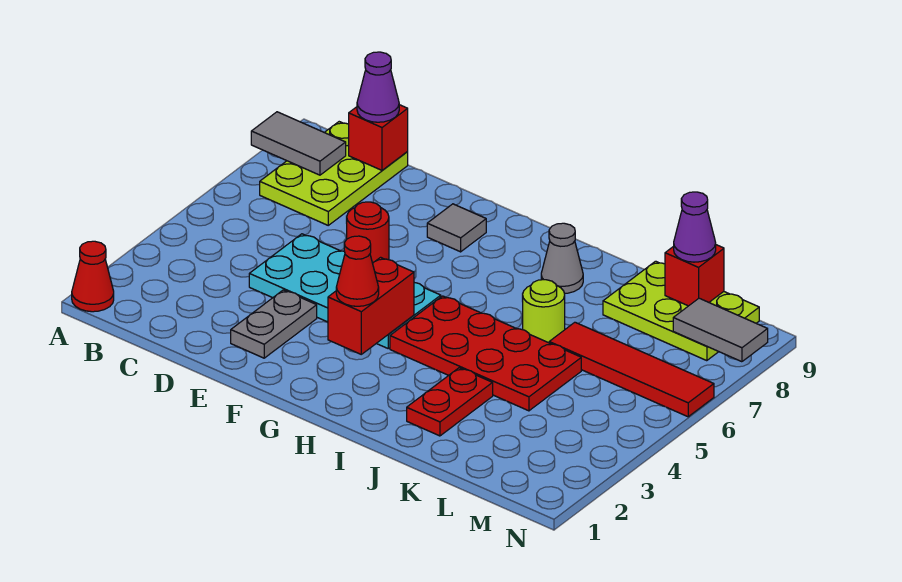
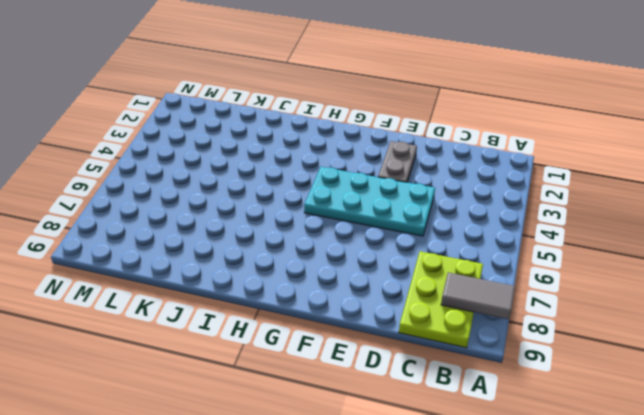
none -> red 1x1 cone [72,241,114,312]
none -> red 1x1 round brick [347,202,389,263]
none -> grey 1x1 tile [427,204,486,252]

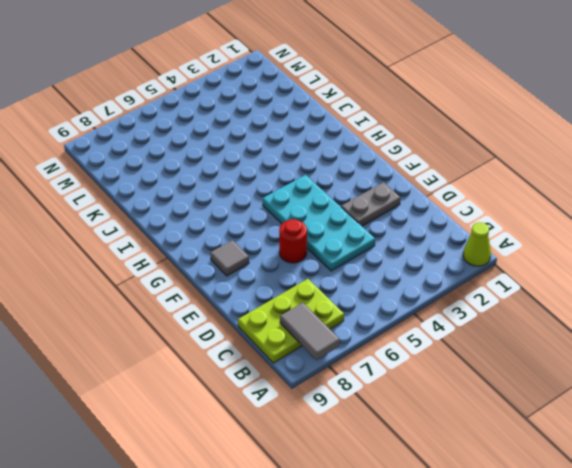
lime 1x1 cone [463,222,491,266] -> red 1x1 cone [72,241,114,312]
none -> red 2x4 plate [390,296,581,411]
none -> grey 1x1 cone [541,223,583,293]
none -> red 1x2 plate [407,368,493,436]

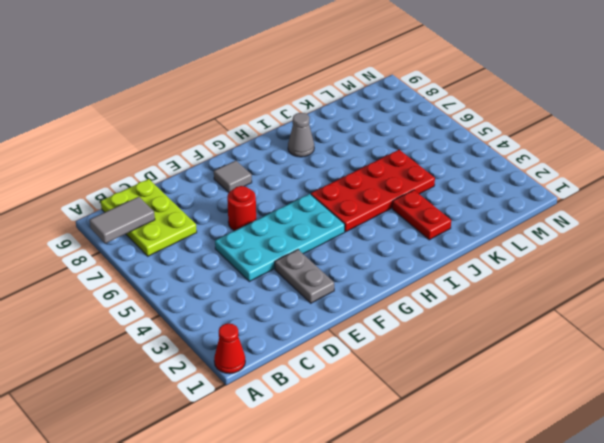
none -> lime 1x1 round brick [523,280,565,343]
none -> red 1x4 tile [549,322,714,417]
none -> lime 2x3 plate [603,261,759,361]

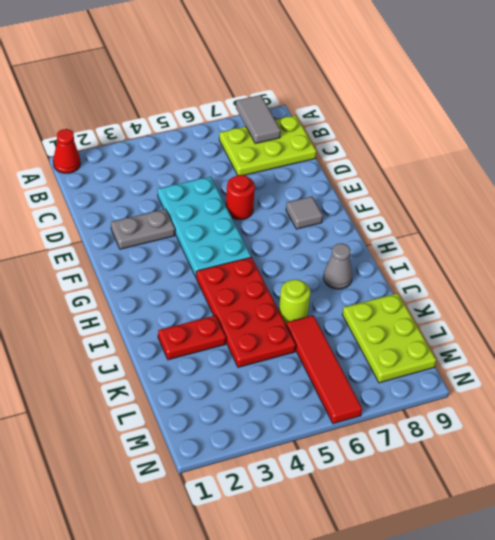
none -> red 1x1 brick [349,105,408,170]
none -> red 1x2 brick [328,257,414,354]
none -> red 1x1 brick [665,245,724,306]

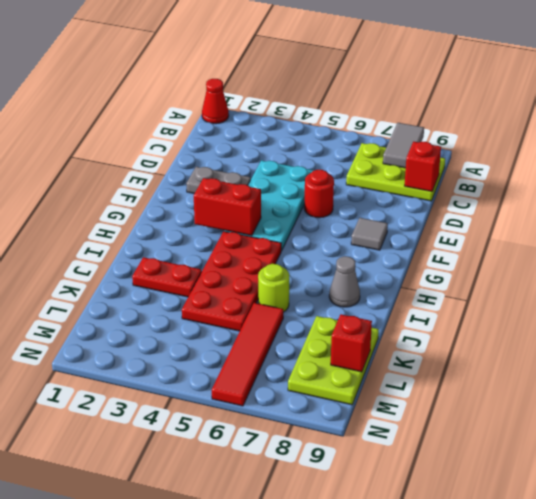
none -> grey 1x2 tile [673,298,768,362]
none -> purple 1x1 cone [357,52,399,122]
none -> red 1x1 cone [336,236,379,306]

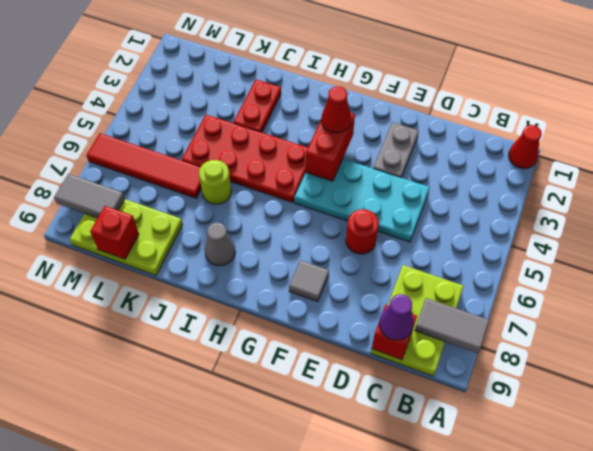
none -> purple 1x1 cone [674,192,716,262]

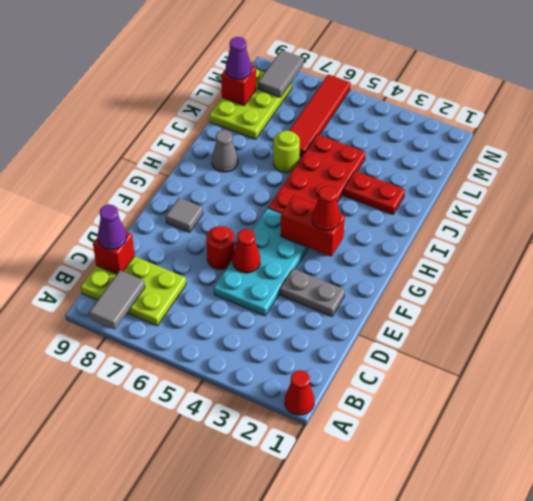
red 1x1 cone [233,229,260,273] -> none

